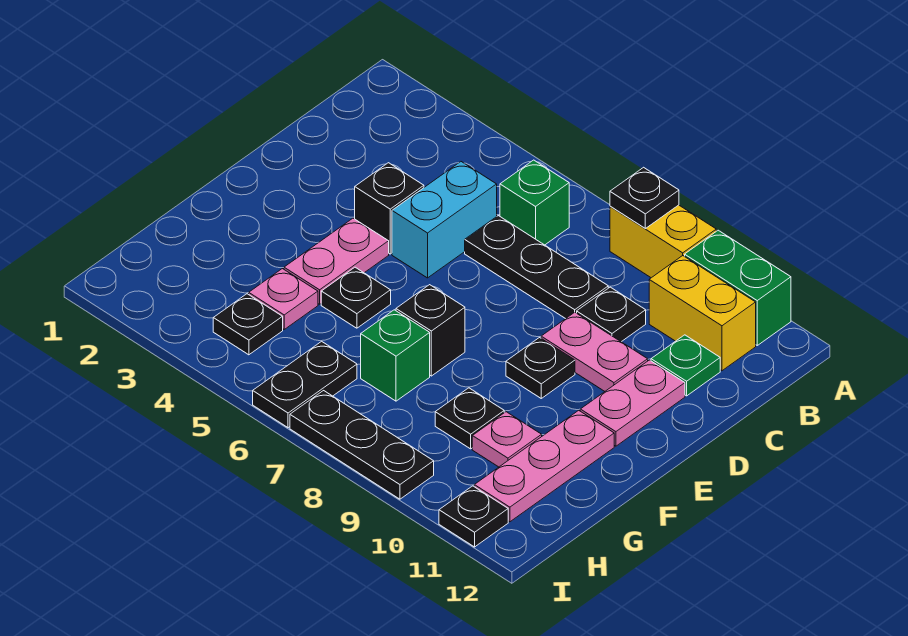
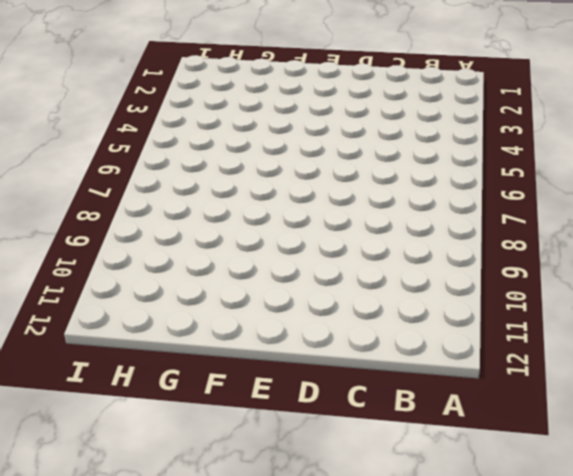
none -> yellow 1x2 brick [610,205,716,278]
none -> green 1x2 brick [685,230,791,345]
none -> green 1x1 brick [500,160,569,245]

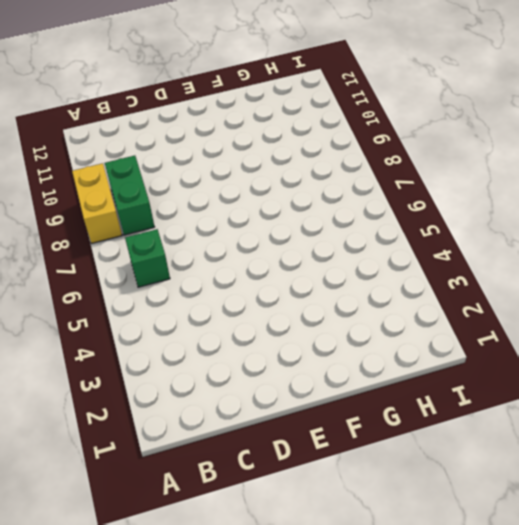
green 1x2 brick [105,156,154,235] -> green 1x2 brick moved to [685,230,791,345]
none -> yellow 1x2 brick [649,256,756,371]
none -> cyan 1x2 brick [392,162,497,278]
none -> black 1x3 plate [465,216,608,319]

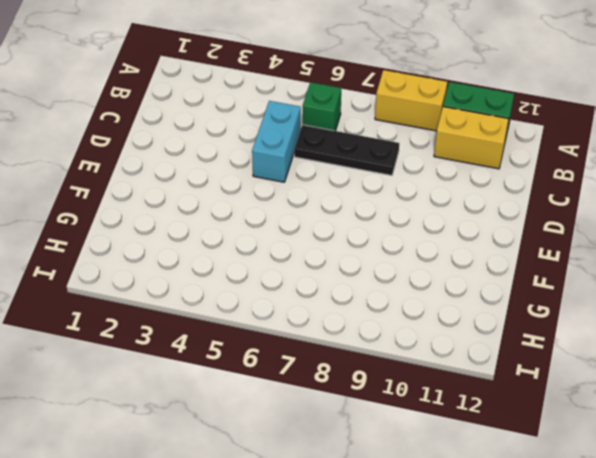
none -> black 1x1 plate [577,287,646,342]
none -> green 1x1 plate [651,335,720,396]
none -> black 1x1 brick [355,163,424,254]

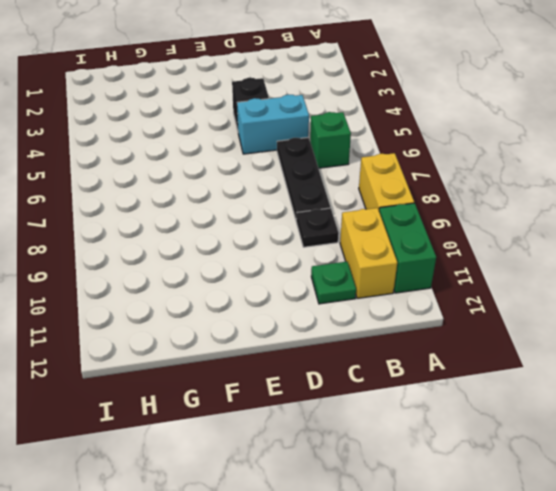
none -> pink 1x2 plate [541,312,648,391]
none -> pink 1x2 plate [580,360,685,446]
none -> pink 1x2 plate [284,218,389,304]

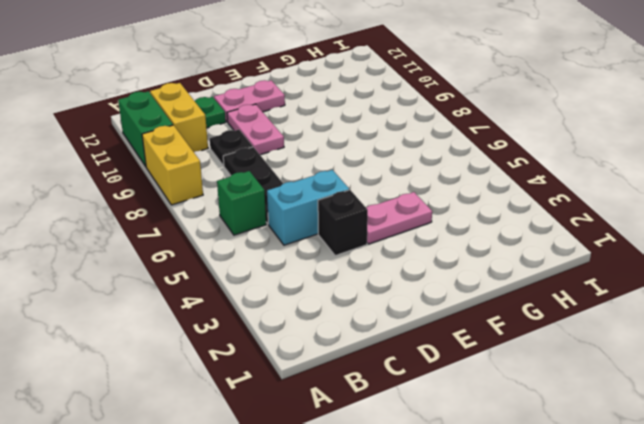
none -> black 1x1 plate [506,338,575,398]
none -> black 1x1 plate [321,267,391,328]
none -> black 1x1 brick [396,285,465,376]

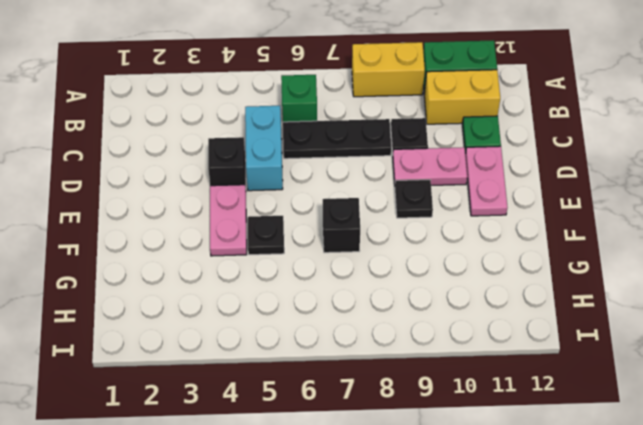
none -> pink 1x3 plate [474,410,614,522]
none -> pink 1x1 plate [249,269,318,329]
none -> green 1x1 brick [361,310,430,401]

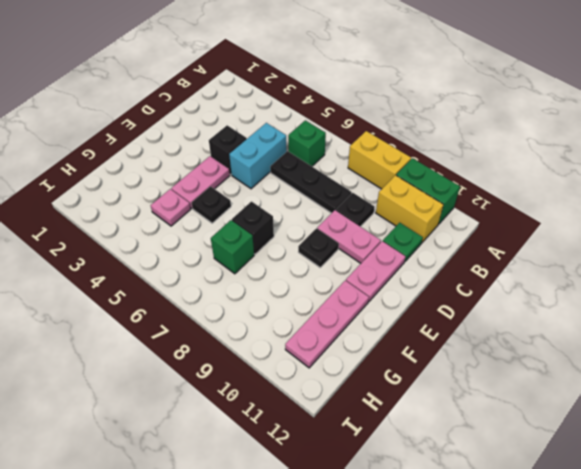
none -> black 1x1 plate [435,388,504,449]
none -> pink 1x1 plate [472,412,542,467]
none -> black 1x1 plate [213,294,283,355]

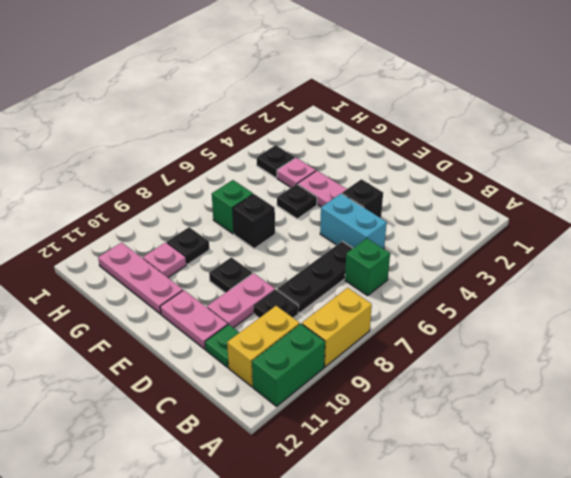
none -> black 1x2 plate [253,341,357,428]
none -> black 1x3 plate [290,391,434,499]
none -> black 1x1 plate [439,486,508,547]

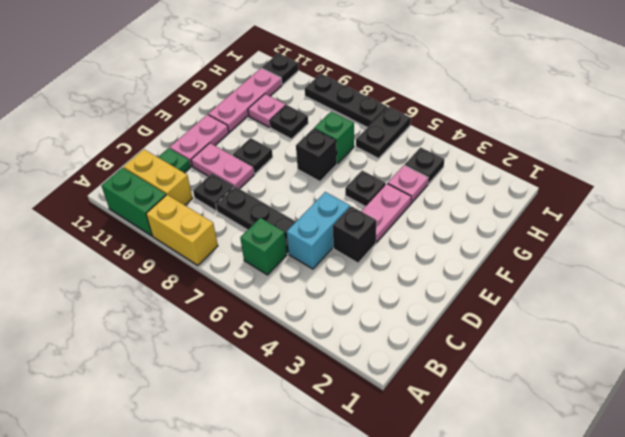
none -> black 1x1 plate [610,167,679,228]

